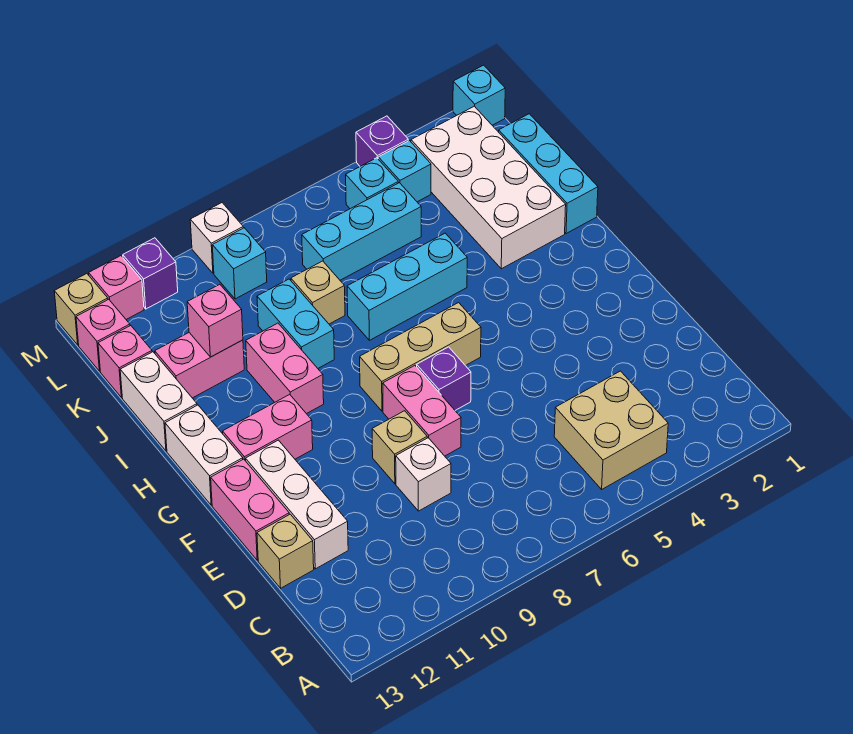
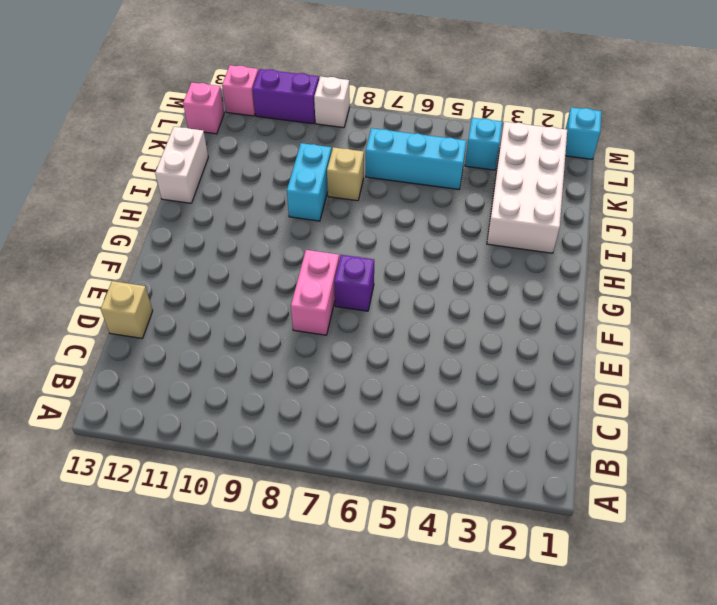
purple 1x2 brick [253,69,319,124] -> purple 1x1 brick [123,238,178,309]
none -> tan 2x2 brick [554,371,668,489]
none -> white 1x1 brick [396,438,451,511]
none -> white 1x3 brick [246,440,348,569]
none -> tan 1x1 brick [372,411,427,484]

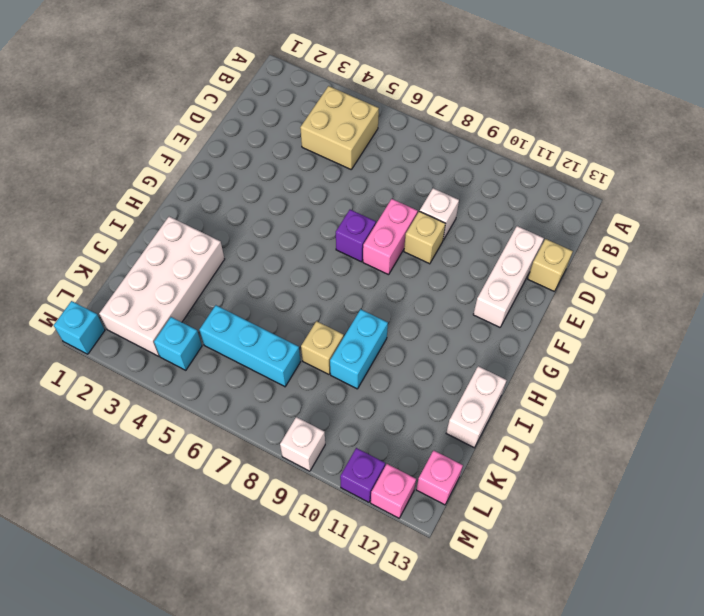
none -> pink 1x2 brick [211,459,289,560]
none -> tan 1x3 brick [360,303,481,411]
none -> pink 1x2 brick [223,394,313,461]
none -> white 1x2 brick [165,405,243,505]

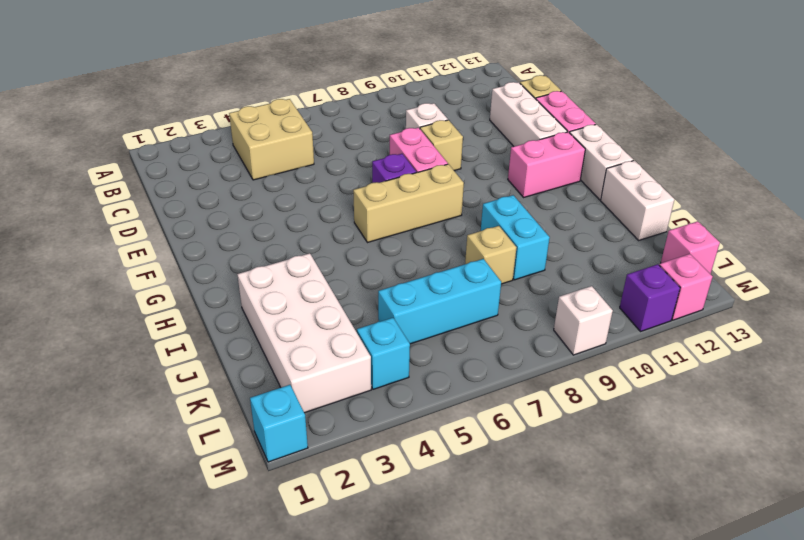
none -> pink 1x2 brick [246,323,324,414]
none -> cyan 1x3 brick [499,114,598,234]
none -> cyan 1x3 brick [347,233,467,340]
none -> pink 1x2 brick [155,333,244,398]

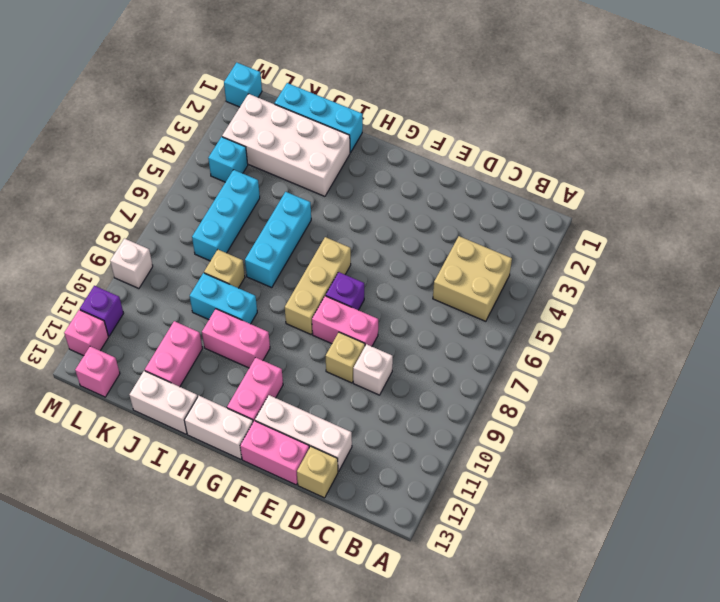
none -> pink 1x1 brick [98,326,152,398]
none -> cyan 1x1 brick [346,158,398,209]
none -> cyan 1x1 brick [212,228,267,299]
none -> purple 1x1 brick [356,116,408,166]

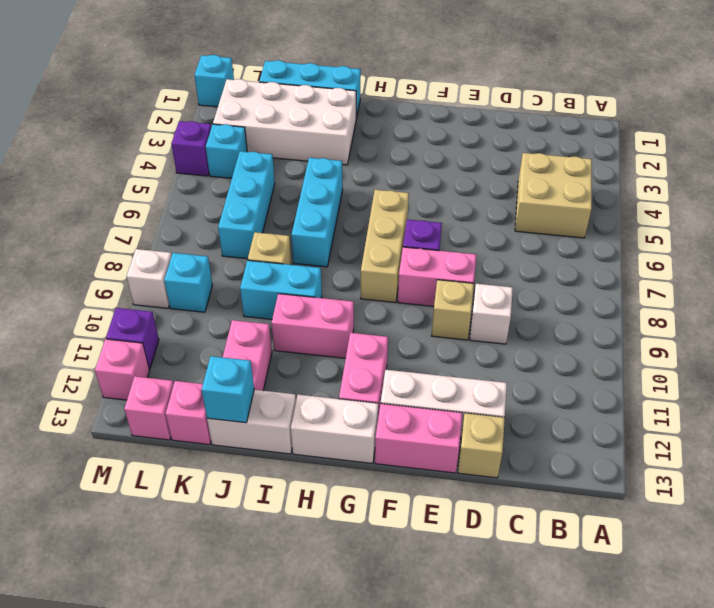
cyan 1x1 brick [202,356,254,423] -> cyan 1x1 brick moved to [346,158,398,209]
none -> tan 1x1 brick [54,274,108,345]
none -> pink 1x1 brick [187,284,243,357]

